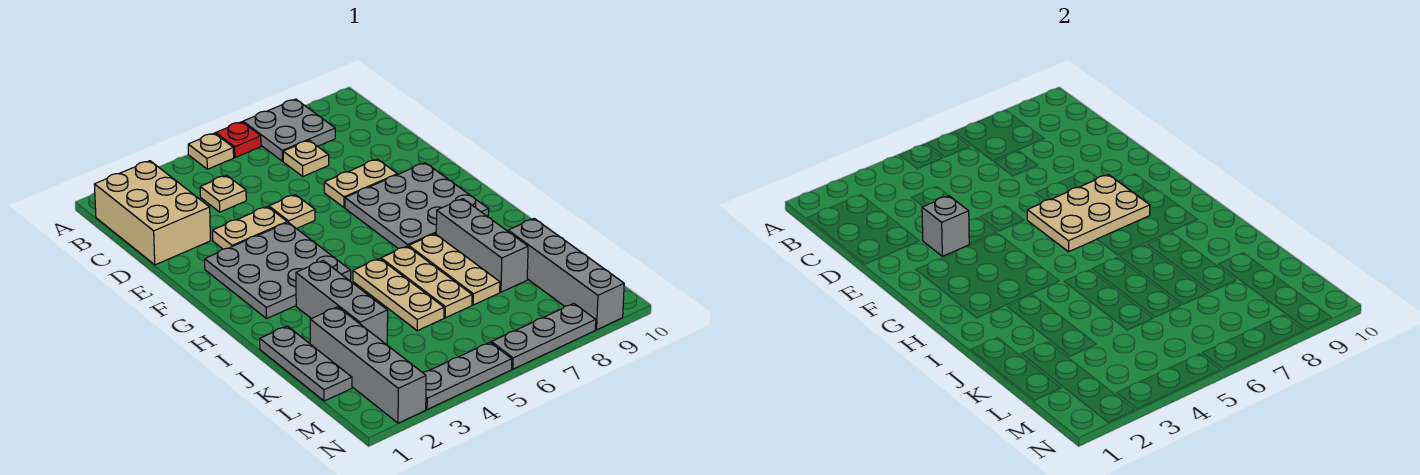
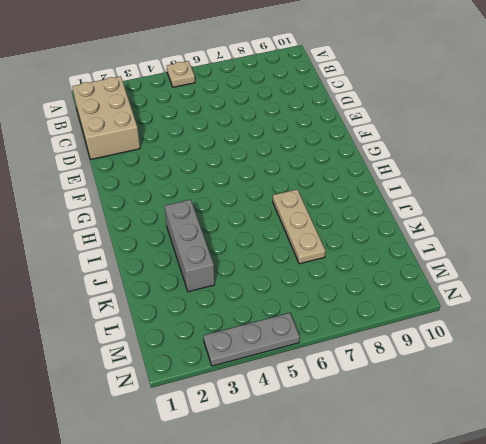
none -> red 1x1 plate [216,122,261,158]
none -> grey 2x2 plate [243,99,335,161]
none -> tan 1x1 plate [200,175,246,212]

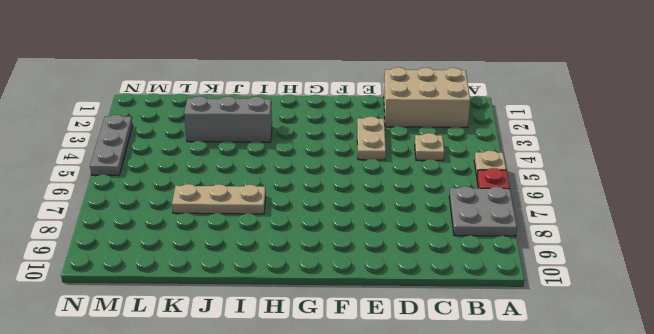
none -> tan 1x1 plate [283,140,329,176]
none -> tan 1x1 plate [269,195,315,229]
none -> tan 1x2 plate [324,159,397,208]

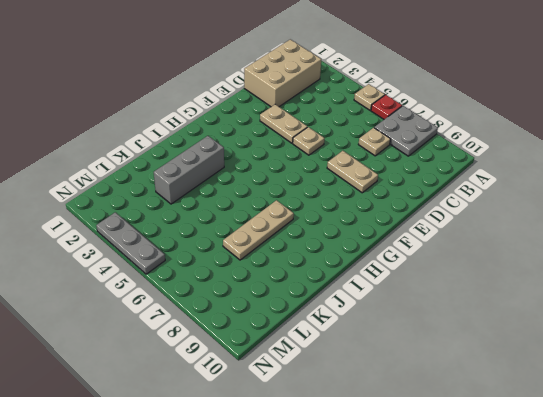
none -> tan 1x1 plate [200,175,246,212]
none -> grey 3x3 plate [205,222,351,318]
none -> grey 3x3 plate [345,163,489,249]

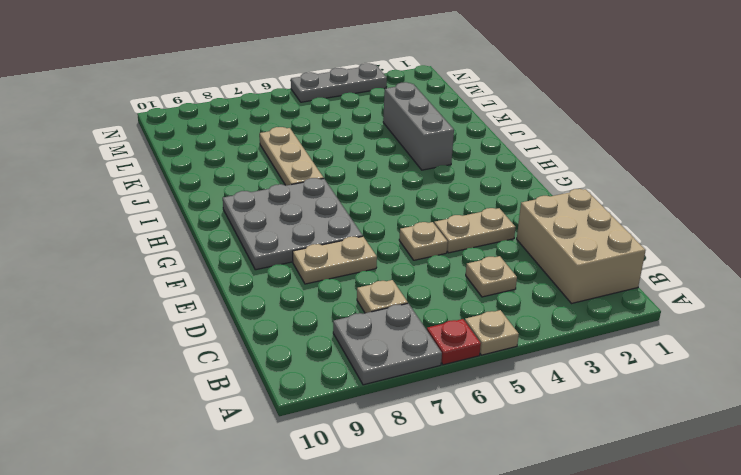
none -> grey 3x3 plate [205,222,351,318]
none -> tan 1x3 plate [353,259,444,331]
none -> tan 1x3 plate [381,246,472,318]

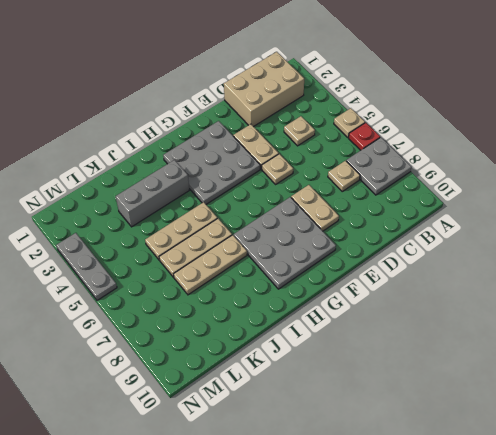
none -> grey 1x3 brick [436,199,528,292]
none -> grey 1x3 plate [260,326,352,401]
none -> grey 1x4 brick [310,307,426,423]

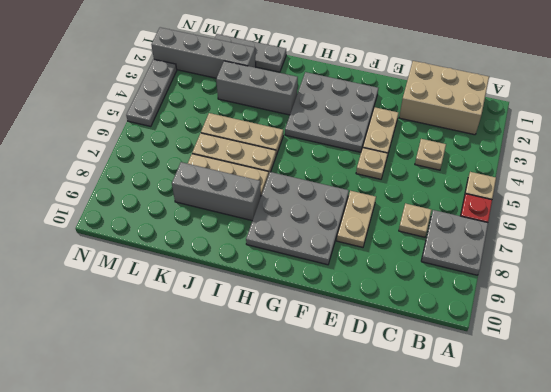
none -> grey 1x4 brick [508,219,624,330]
none -> grey 1x3 plate [491,303,596,369]
none -> grey 1x1 brick [922,196,969,256]

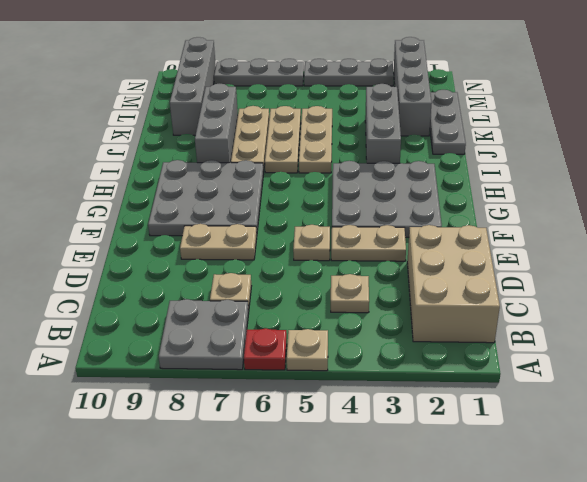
none -> grey 1x1 brick [922,196,969,256]
none -> tan 2x3 plate [1027,174,1150,252]

